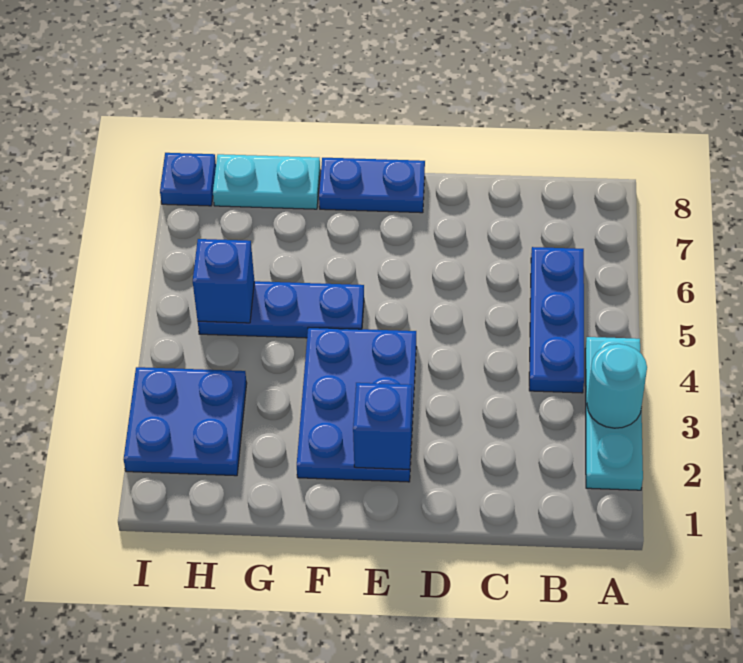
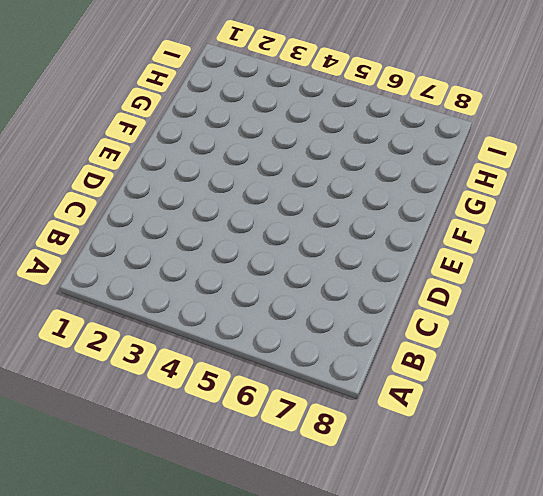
none -> cyan 1x3 plate [585,337,643,490]
none -> blue 1x3 plate [529,247,584,393]

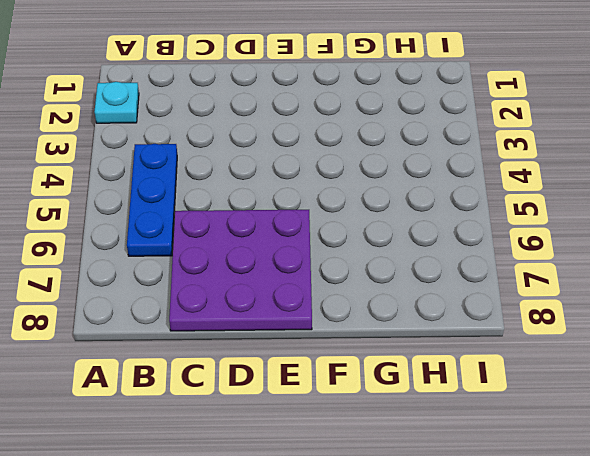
cyan 1x1 plate [95,82,139,123] -> cyan 1x3 plate [585,337,643,490]
purple 3x3 plate [169,210,312,331] -> blue 1x2 plate [319,158,425,213]
none -> blue 2x3 plate [297,327,416,482]
none -> blue 1x3 plate [198,281,364,338]

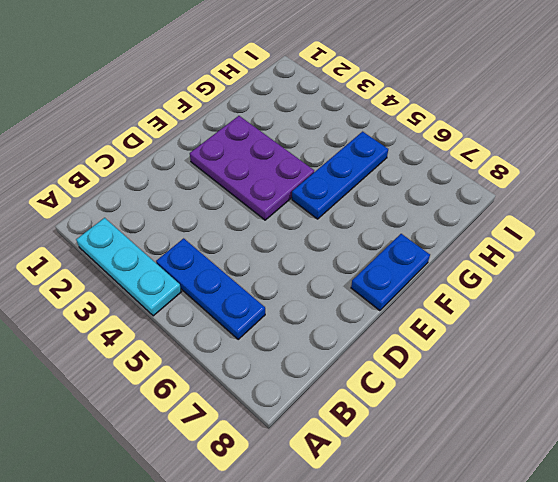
purple 2x3 plate [190,116,314,220] -> blue 2x3 plate [297,327,416,482]
none -> cyan 1x2 plate [213,154,320,209]
none -> blue 2x2 plate [124,367,247,476]

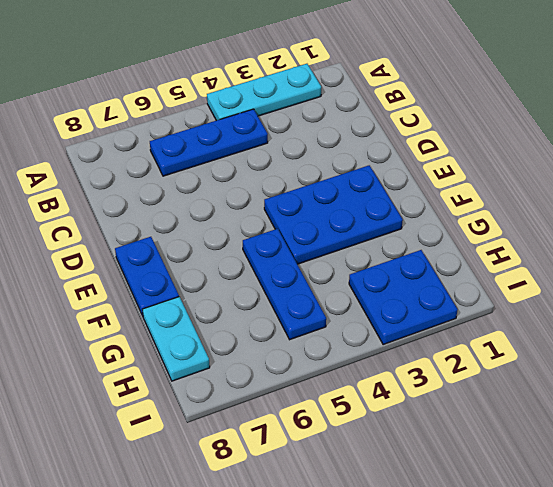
none -> blue 1x1 plate [160,153,216,206]
none -> cyan 1x1 round brick [587,344,647,428]

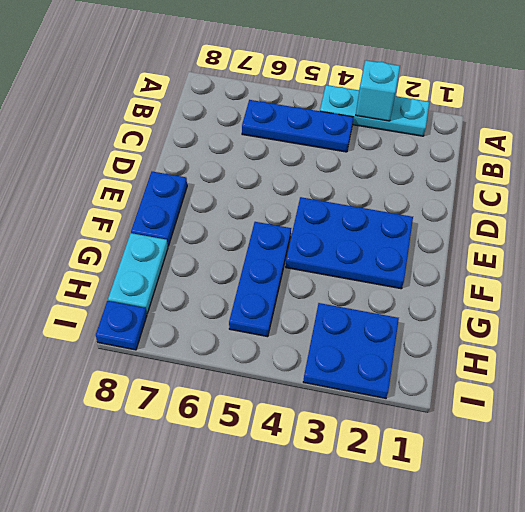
cyan 1x1 brick [356,60,400,121] -> cyan 1x1 round brick [587,344,647,428]
none -> blue 1x1 brick [353,383,412,469]
none -> blue 1x1 brick [193,239,254,323]

